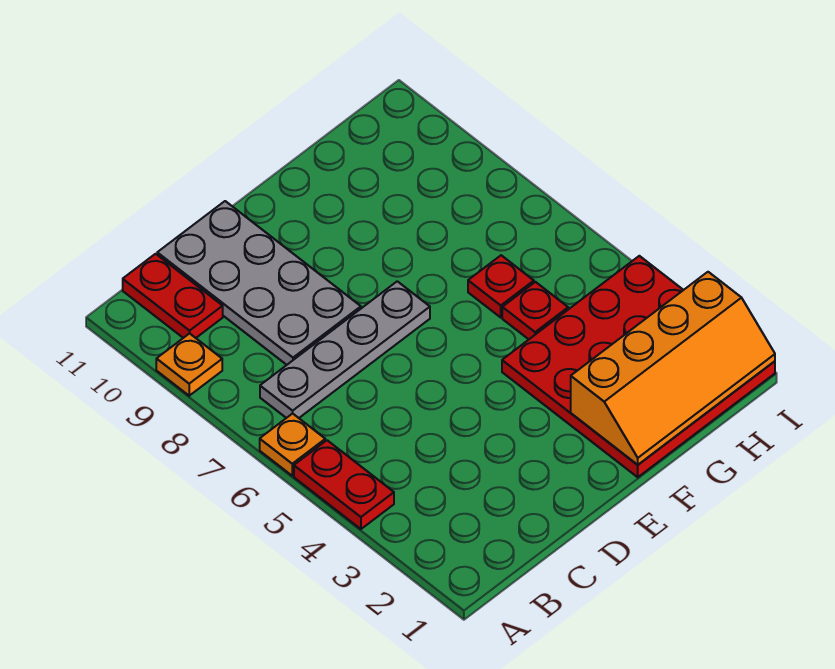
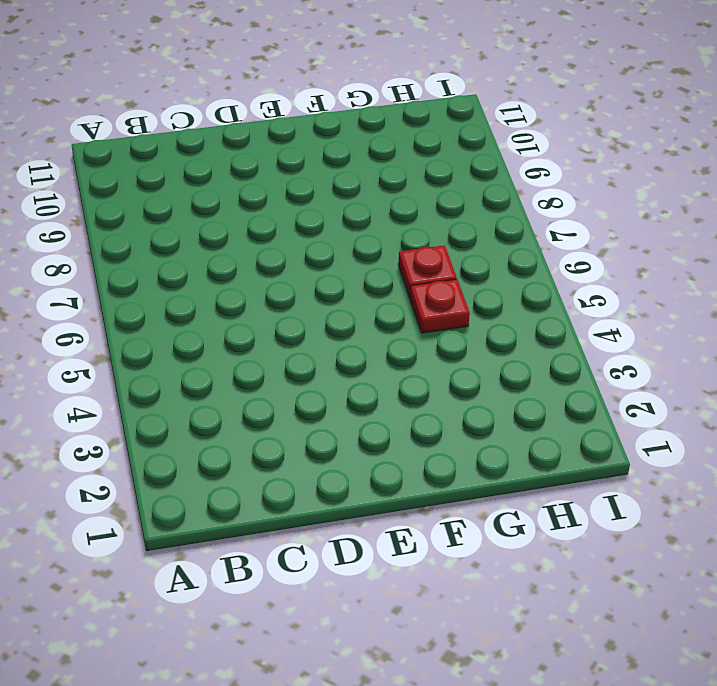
none -> red 1x2 plate [294,440,394,529]
none -> orange 1x1 plate [260,413,325,476]

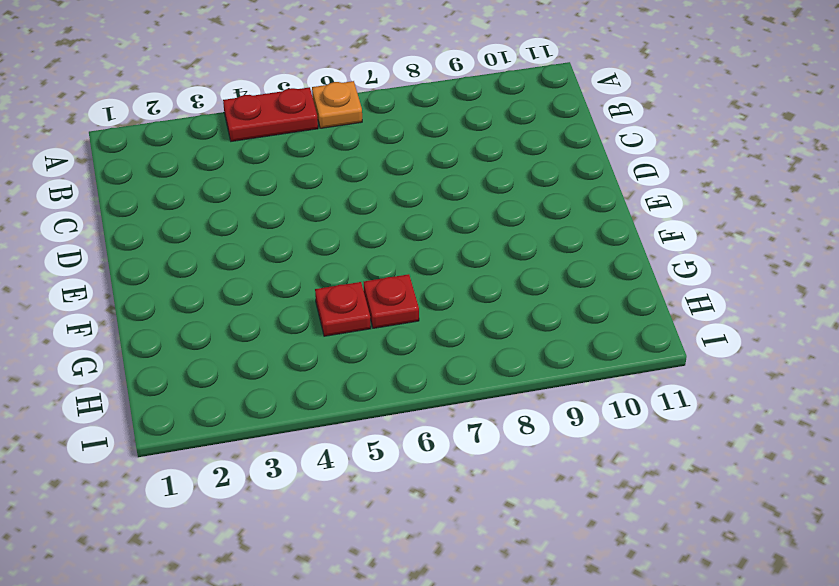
none -> orange 1x1 plate [156,333,222,396]
none -> grey 1x4 plate [260,281,430,418]

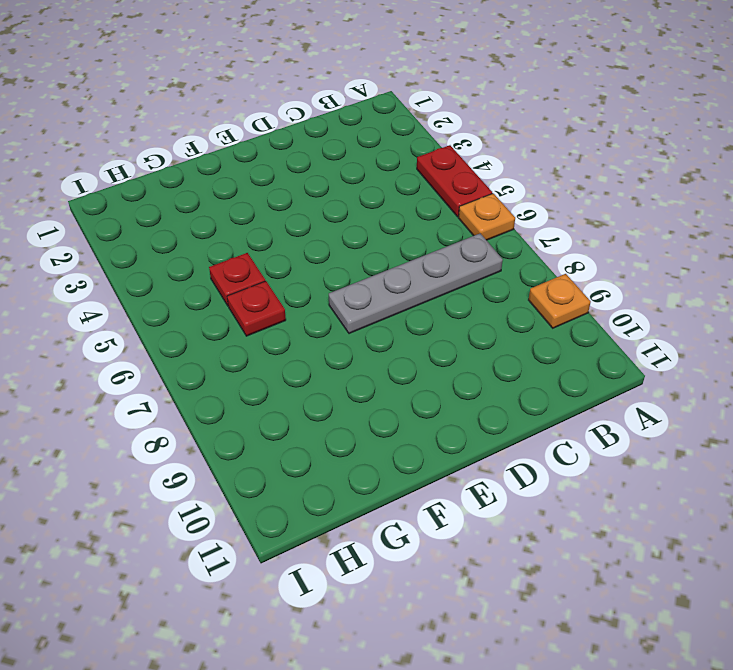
none -> red 1x2 plate [123,254,223,338]
none -> grey 2x4 plate [157,201,361,365]

